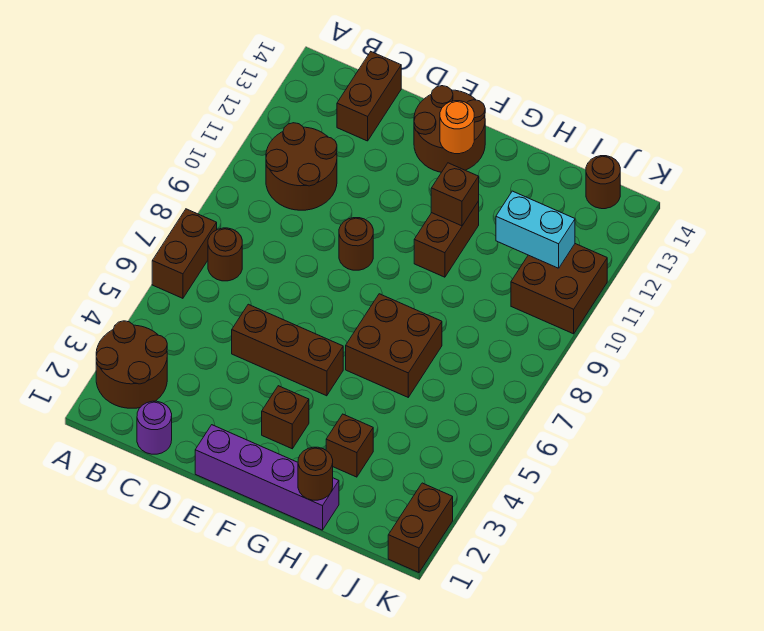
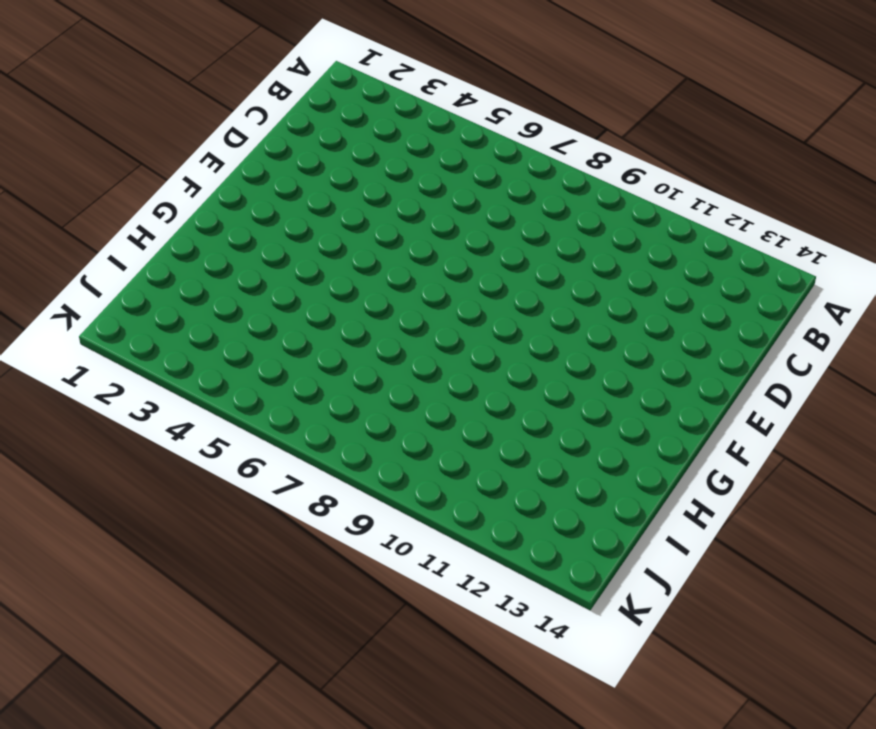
none -> brown 2x2 round brick [96,321,167,408]
none -> brown 1x2 brick [152,209,217,298]
none -> brown 1x1 round brick [208,228,242,281]

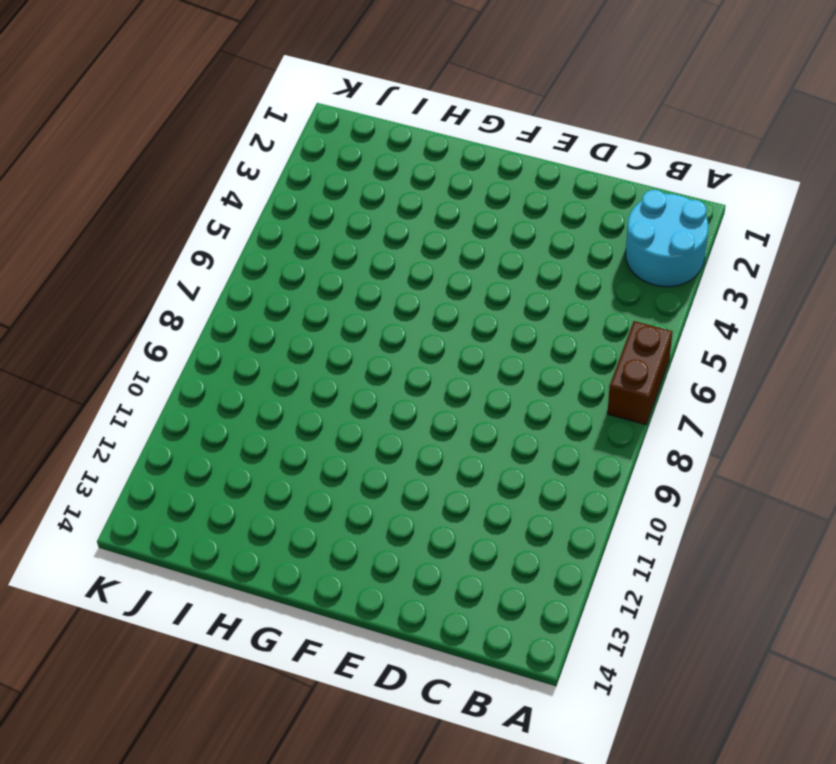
cyan 2x2 round brick [626,190,708,287] -> brown 2x2 round brick [96,321,167,408]
none -> brown 1x1 round brick [208,228,242,281]
none -> brown 2x2 round brick [266,123,337,210]
none -> purple 1x1 round brick [137,401,172,454]

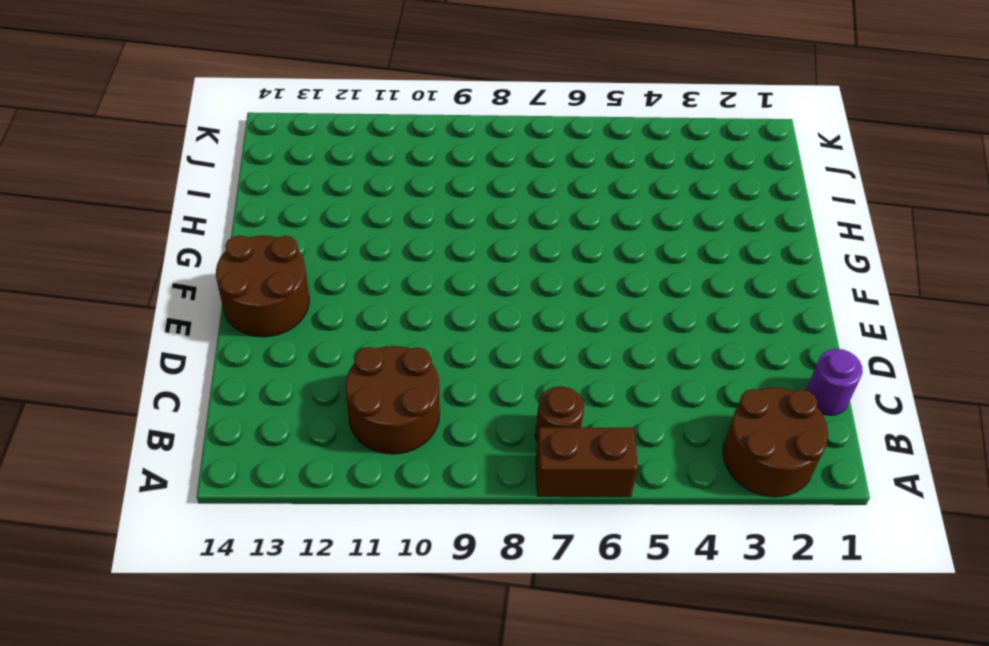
none -> brown 1x2 brick [337,52,401,141]
none -> brown 1x3 brick [232,304,343,396]
none -> purple 1x4 brick [195,425,339,530]

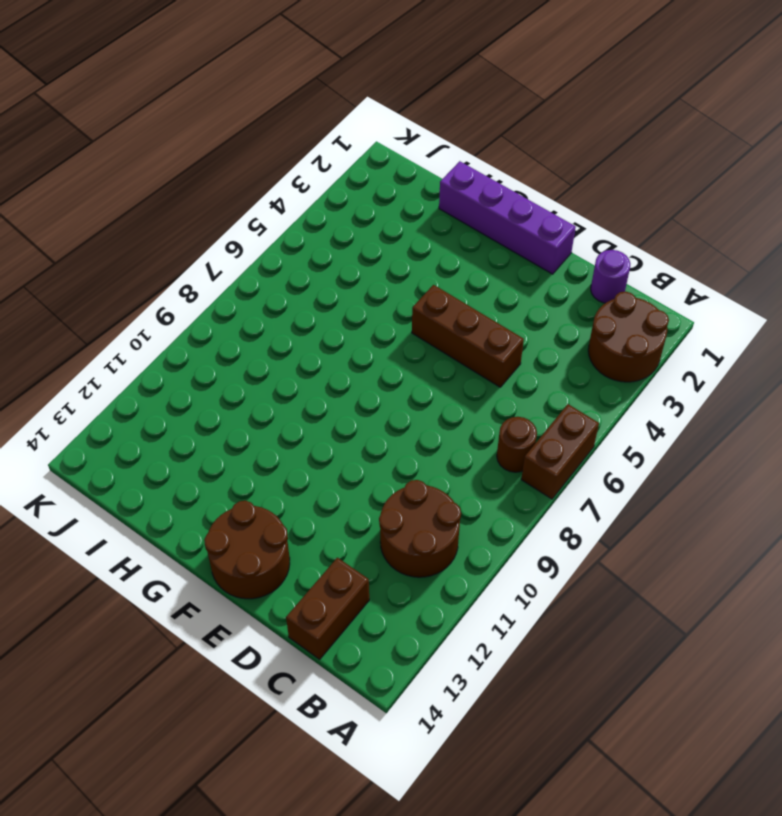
none -> brown 1x1 round brick [339,218,373,270]
none -> brown 1x1 brick [262,386,309,449]
none -> brown 2x2 brick [346,294,442,397]

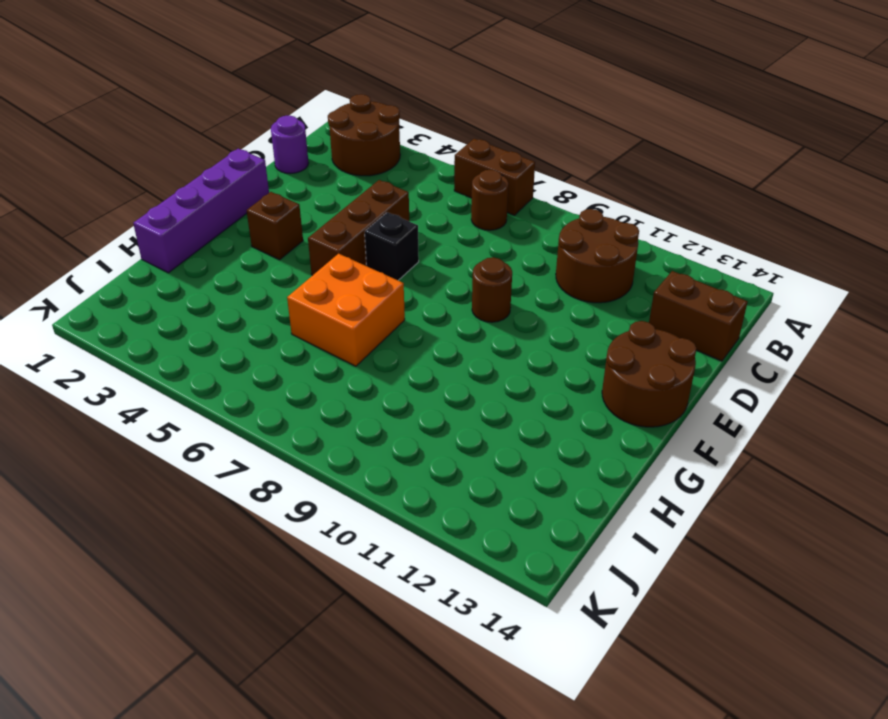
black 1x1 brick [365,212,419,280] -> none
orange 2x2 brick [287,254,405,366] -> brown 2x2 brick [346,294,442,397]
none -> brown 1x2 brick [414,201,479,277]
none -> brown 1x1 brick [326,414,373,477]
none -> brown 2x2 brick [511,244,607,334]

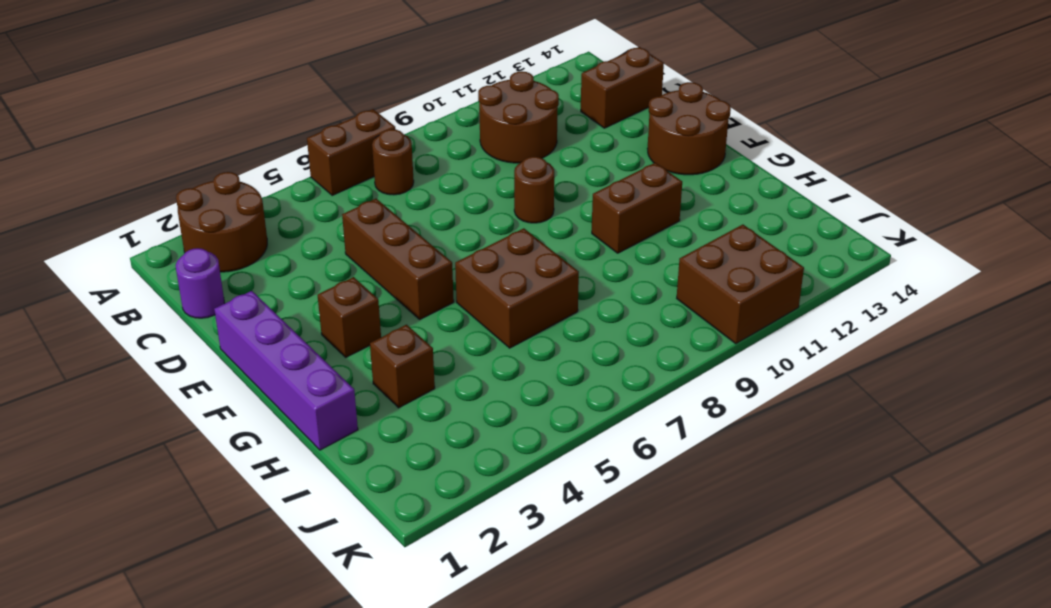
none -> brown 1x1 round brick [586,156,620,209]
none -> brown 1x2 brick [388,483,453,573]
none -> orange 1x1 round brick [440,101,474,154]

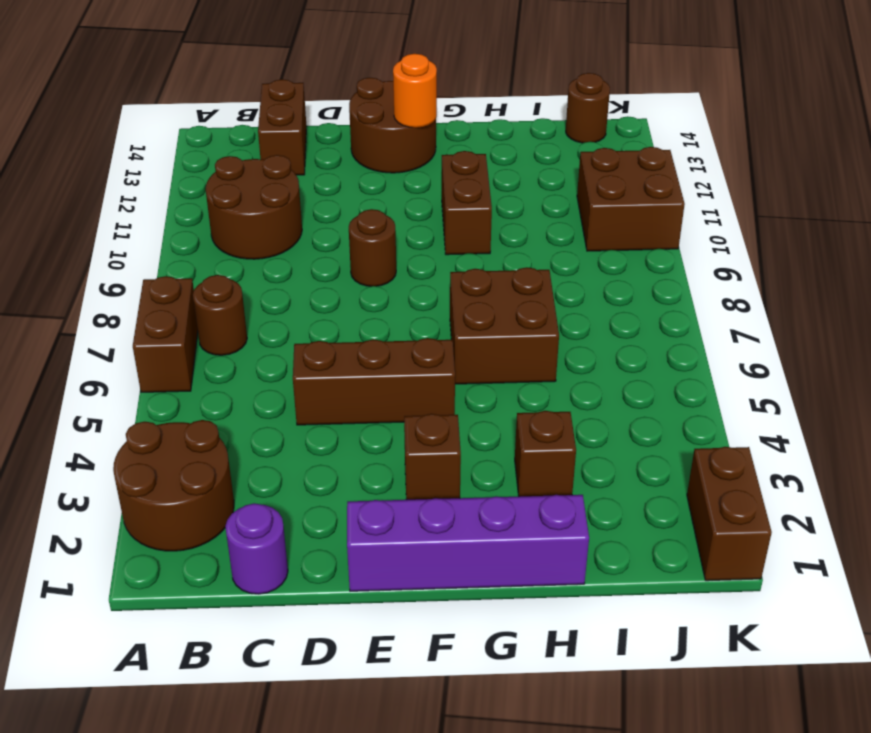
none -> brown 1x1 brick [431,163,479,226]
none -> brown 1x1 round brick [298,447,333,500]
none -> cyan 1x2 brick [496,191,575,268]

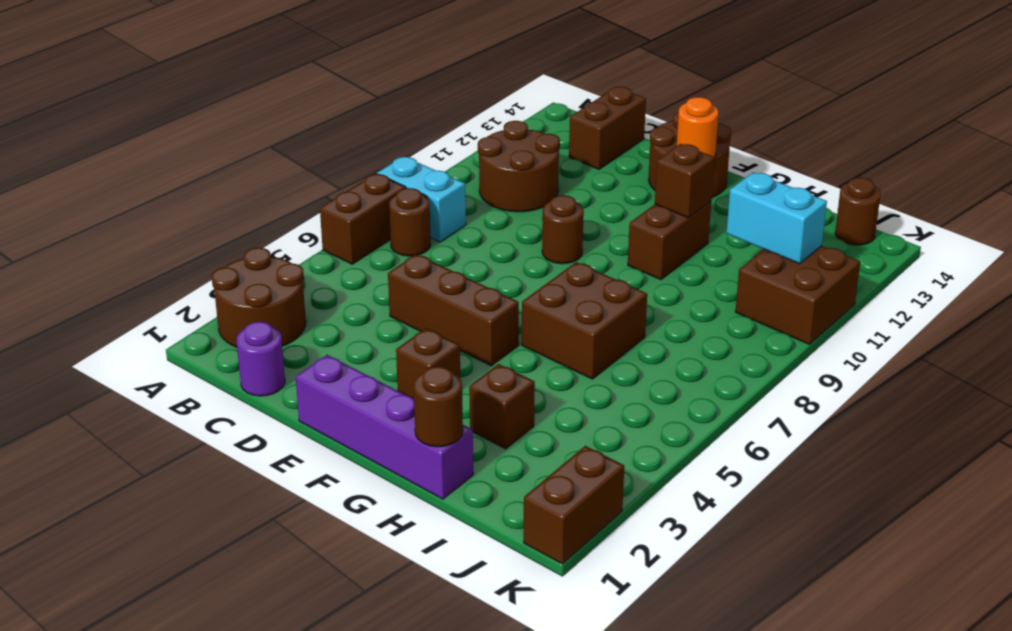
cyan 1x2 brick [377,157,466,242] -> none

